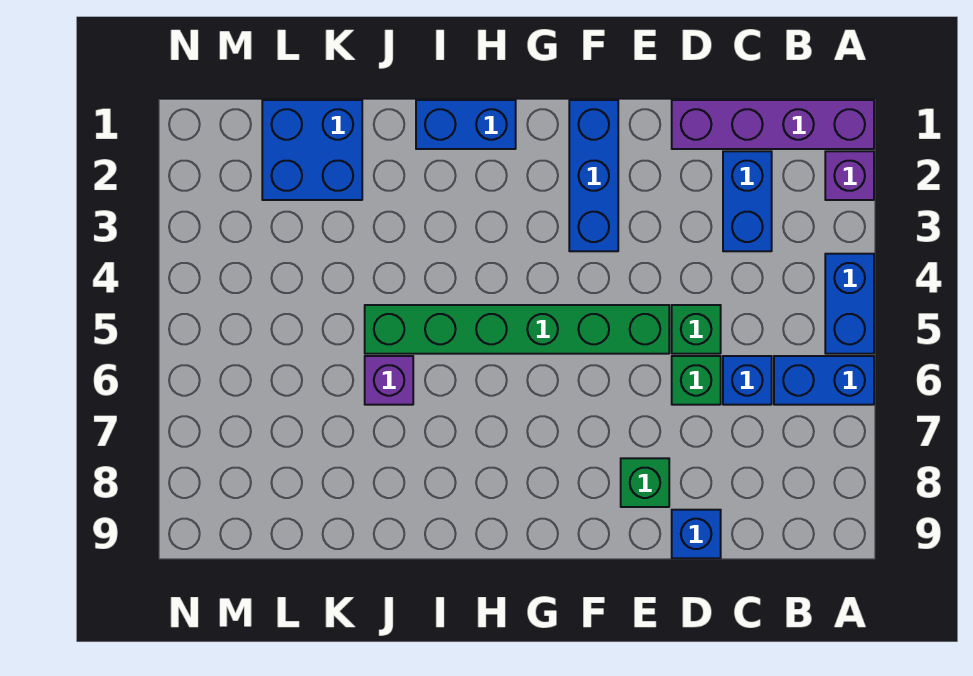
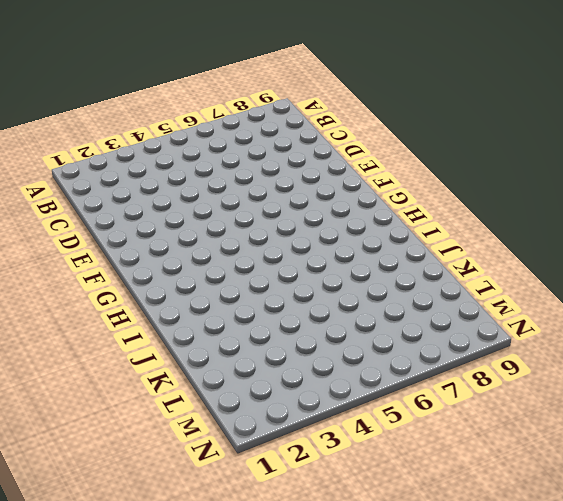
none -> purple 1x4 brick [672,100,874,149]
none -> purple 1x1 brick [825,151,874,200]
none -> blue 1x2 brick [825,254,874,354]

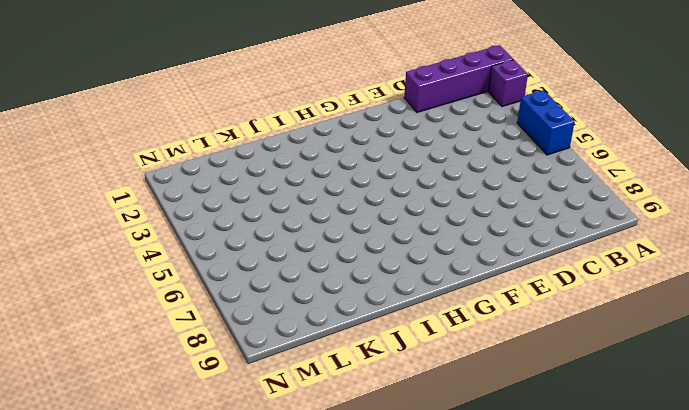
none -> blue 1x2 brick [774,356,874,405]
none -> blue 1x2 brick [723,151,772,251]
none -> blue 1x1 brick [723,356,772,405]

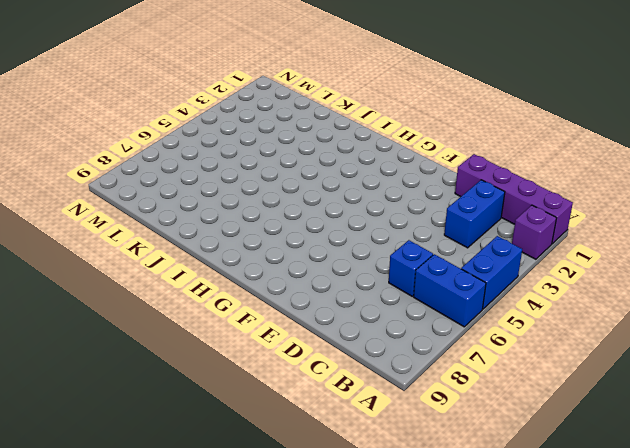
none -> green 1x1 brick [672,305,721,354]
none -> green 1x1 brick [672,356,721,405]
none -> blue 1x1 brick [672,510,721,558]

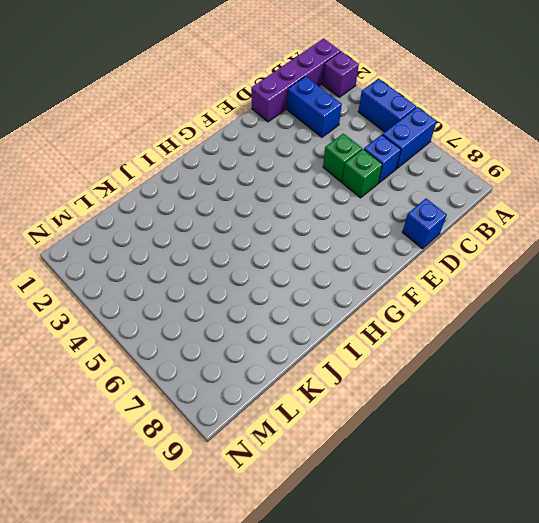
none -> green 1x6 brick [365,305,669,354]
none -> green 1x1 brick [621,458,669,507]
none -> blue 1x3 brick [569,100,618,251]

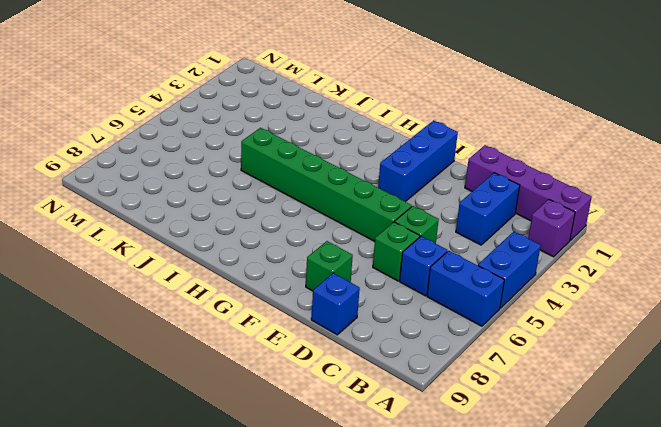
none -> blue 1x2 brick [416,100,516,149]
none -> purple 1x1 brick [365,356,413,405]
none -> blue 2x2 brick [262,100,362,200]

